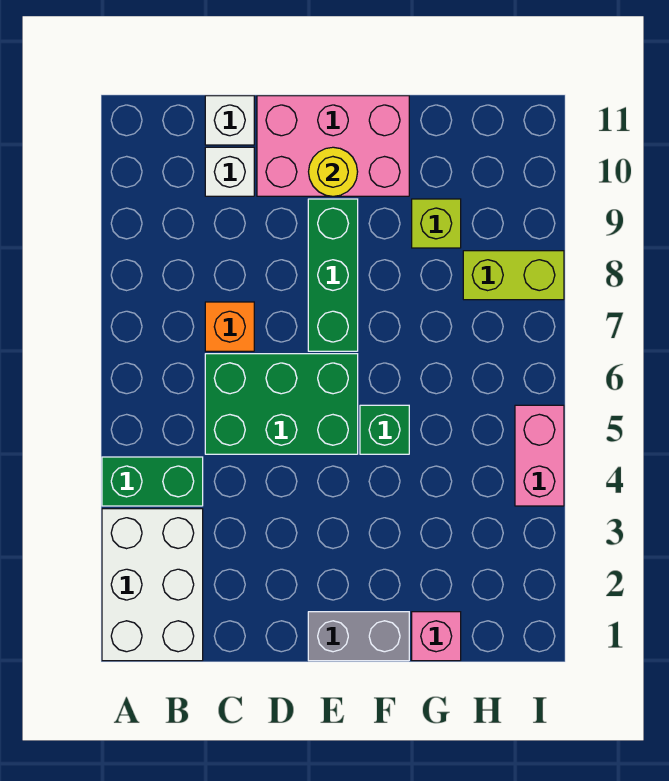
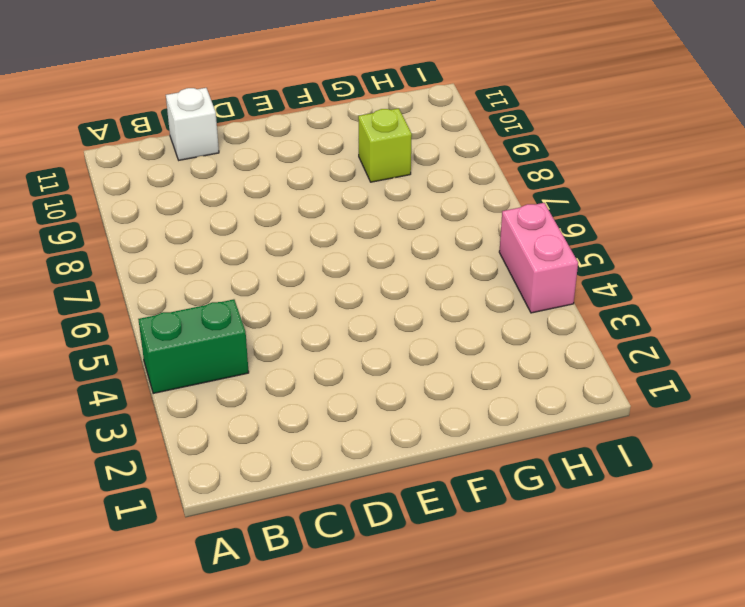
none -> white 2x3 brick [102,509,203,661]
none -> green 2x3 brick [205,354,358,454]
none -> orange 1x1 brick [205,302,254,351]

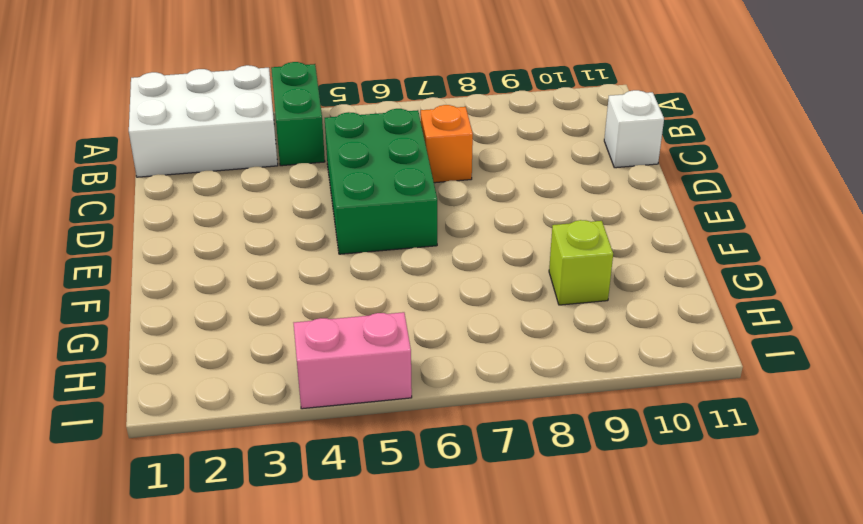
none -> white 1x1 brick [205,147,254,196]
none -> pink 2x3 brick [257,96,409,196]
none -> grey 1x2 brick [308,612,409,661]

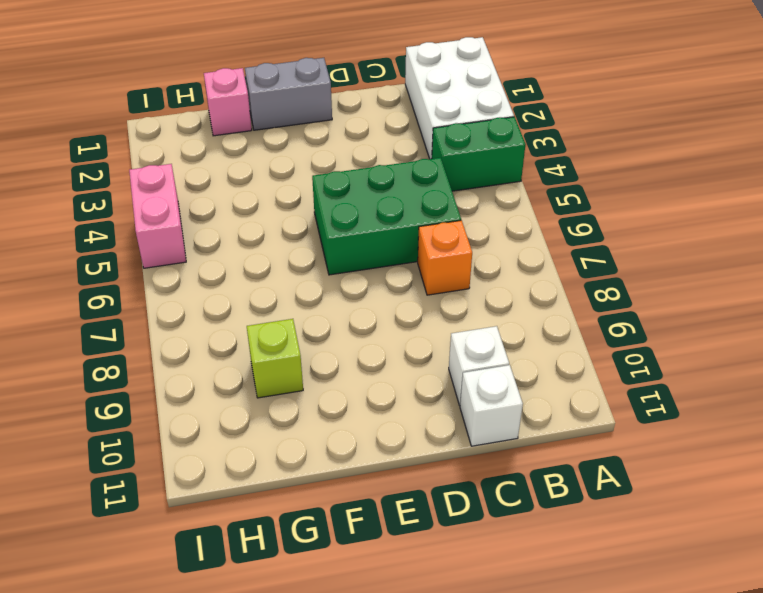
none -> pink 2x3 brick [257,96,409,196]
none -> green 1x3 brick [308,199,358,351]
none -> green 1x1 brick [360,405,409,454]

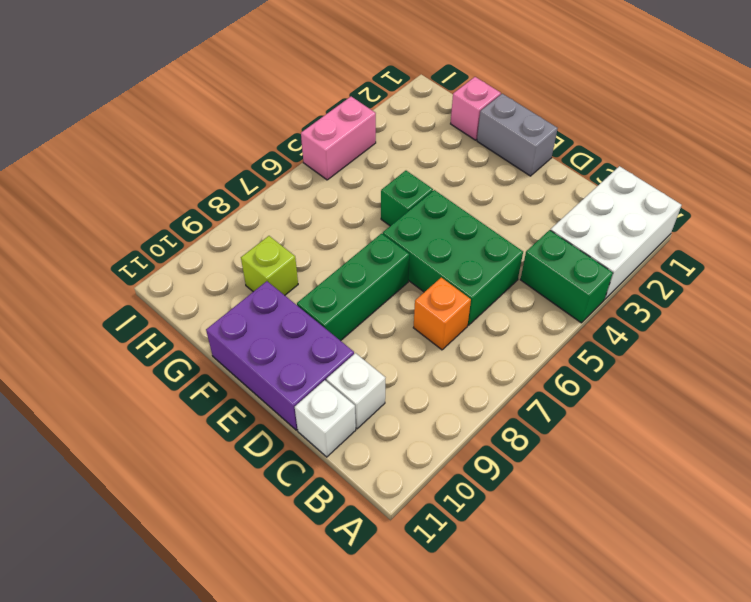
purple 2x3 brick [206,281,354,430] -> pink 2x3 brick [257,96,409,196]
none -> lime 1x2 brick [463,251,564,300]
none -> yellow 1x1 round brick [309,147,358,196]

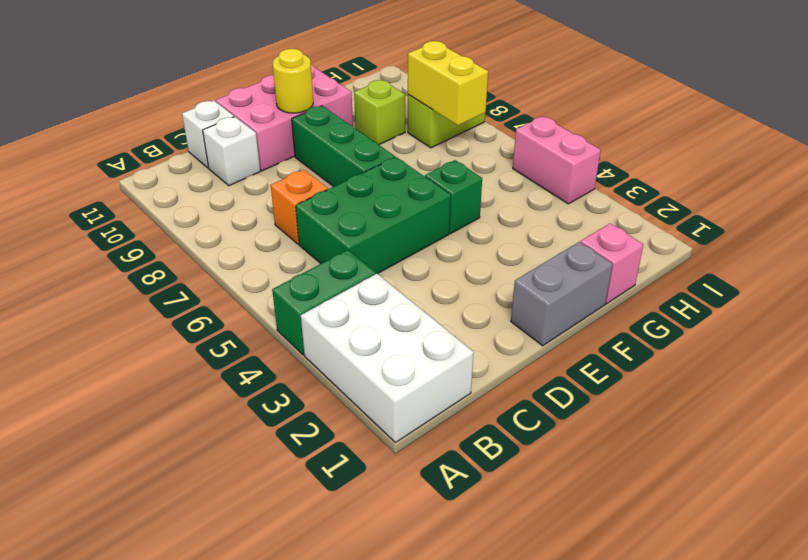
yellow 1x2 brick [408,41,488,125] -> none

